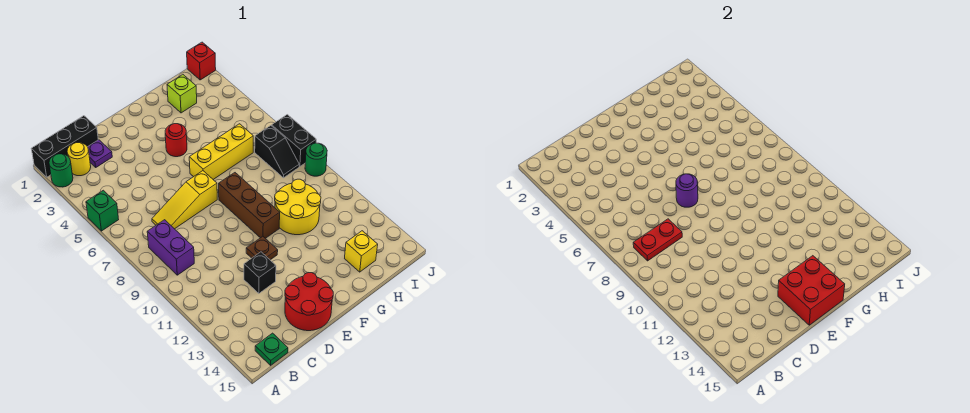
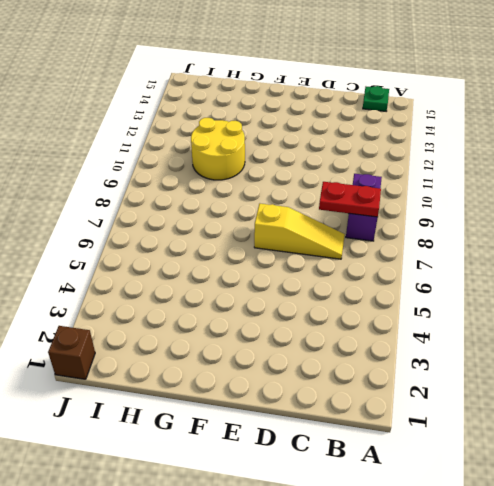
brown 1x1 brick [48,326,95,379] -> red 1x1 brick [187,42,216,80]
none -> black 1x3 brick [31,116,98,177]
none -> green 1x1 round brick [49,154,73,187]
none -> green 1x1 brick [86,190,119,231]

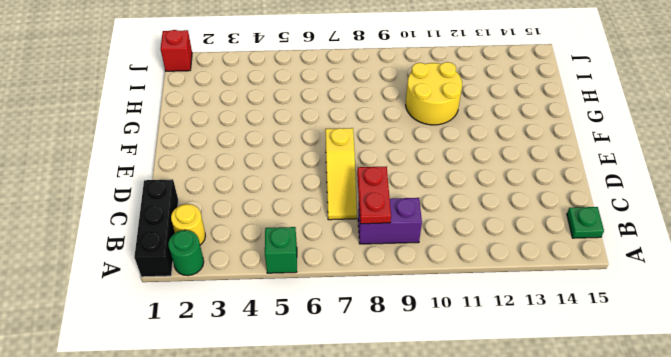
none -> purple 1x1 plate [88,140,112,167]
none -> black 1x1 brick [244,252,276,293]
none -> red 2x2 round brick [285,273,333,331]

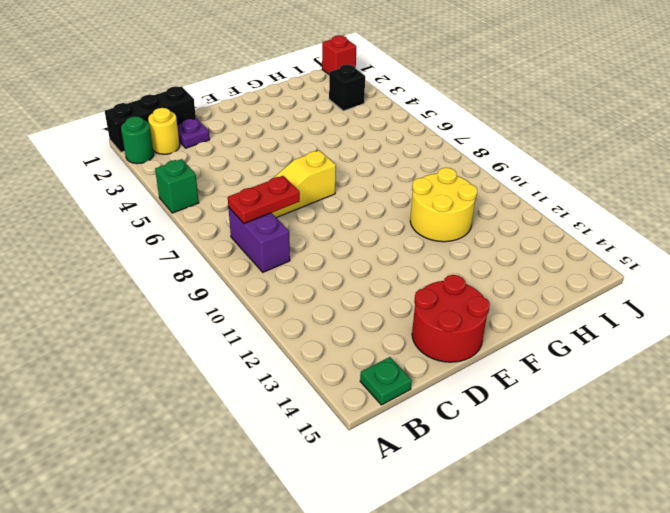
black 1x1 brick [329,65,365,111] -> black 1x1 brick moved to [244,252,276,293]
none -> brown 1x1 plate [246,236,278,260]
none -> red 1x1 round brick [165,124,187,157]
none -> yellow 1x3 brick [189,124,253,179]

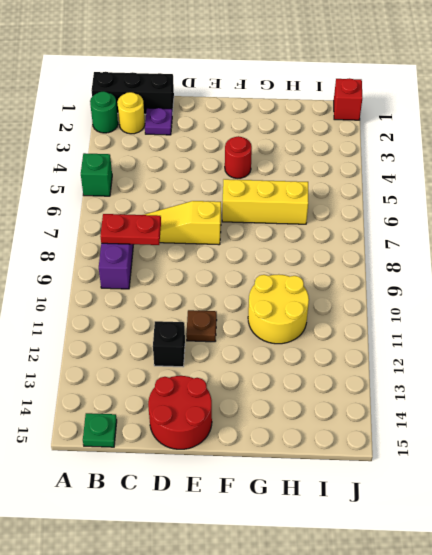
none -> brown 1x3 brick [219,173,280,238]
none -> lime 1x1 brick [167,75,197,113]
none -> yellow 1x1 brick [345,231,378,272]

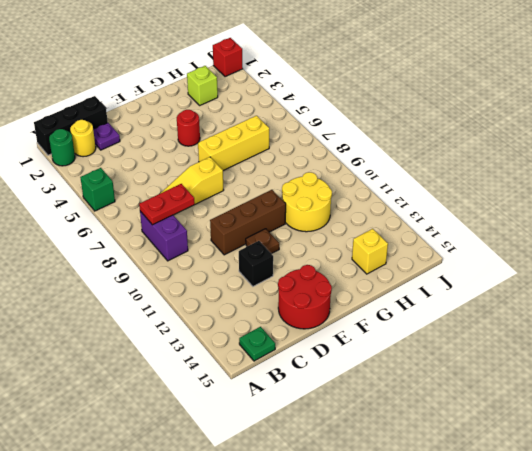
brown 1x3 brick [210,190,286,255] -> brown 1x3 brick turned to [219,173,280,238]
none -> black 1x2 slope [255,126,299,178]
none -> black 1x2 brick [272,115,316,166]
none -> green 1x1 round brick [305,143,327,176]

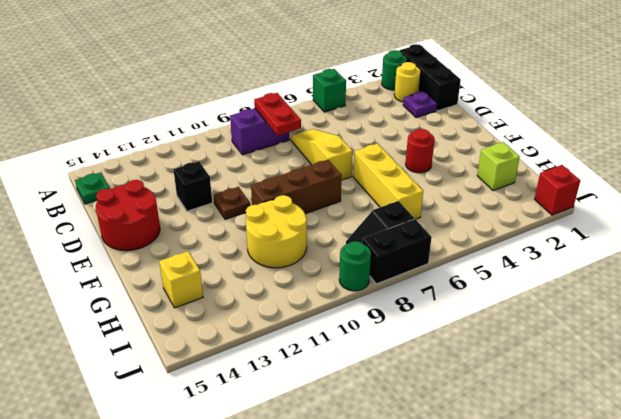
none -> purple 1x1 round brick [676,174,698,207]
none -> red 2x2 brick [778,256,845,325]

